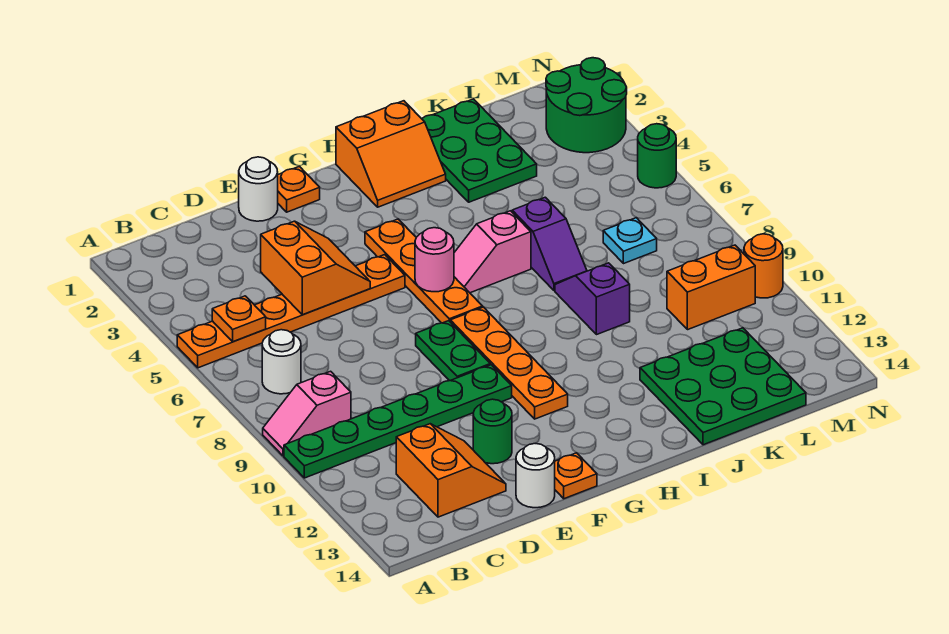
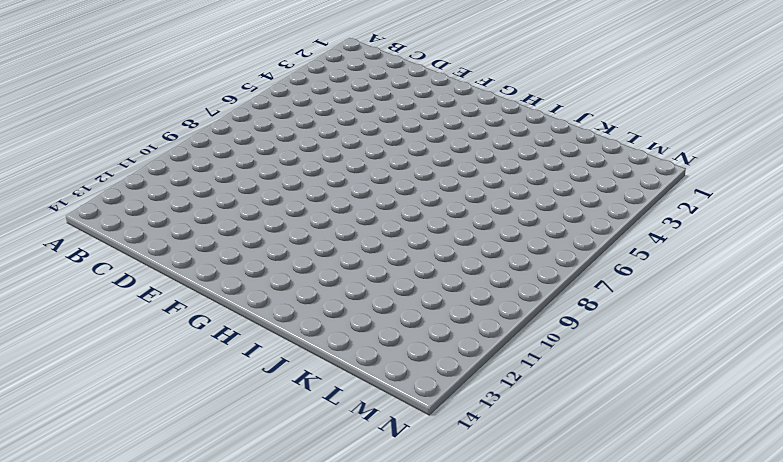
none -> orange 1x6 plate [177,255,405,368]
none -> pink 1x2 slope [263,371,351,456]
none -> green 1x6 plate [284,365,512,478]

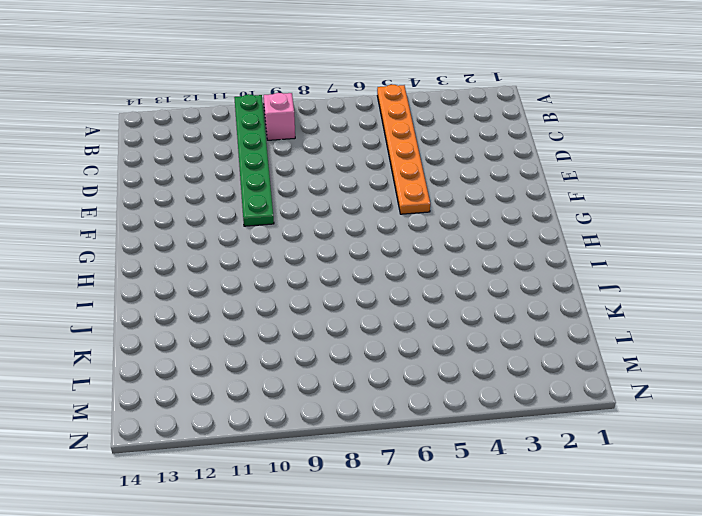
none -> white 1x1 round brick [262,330,301,394]
none -> orange 2x2 slope [396,424,506,517]
none -> white 1x1 round brick [239,157,278,221]

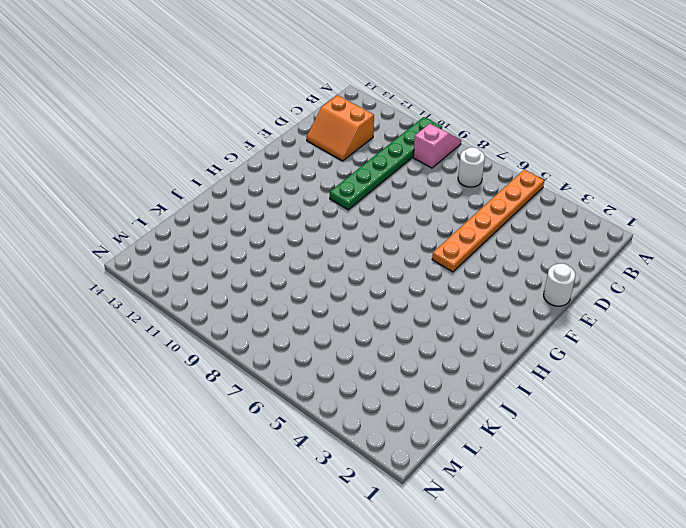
none -> green 1x1 round brick [473,399,512,464]
none -> white 1x1 round brick [516,443,555,508]
none -> orange 1x1 plate [278,166,320,212]

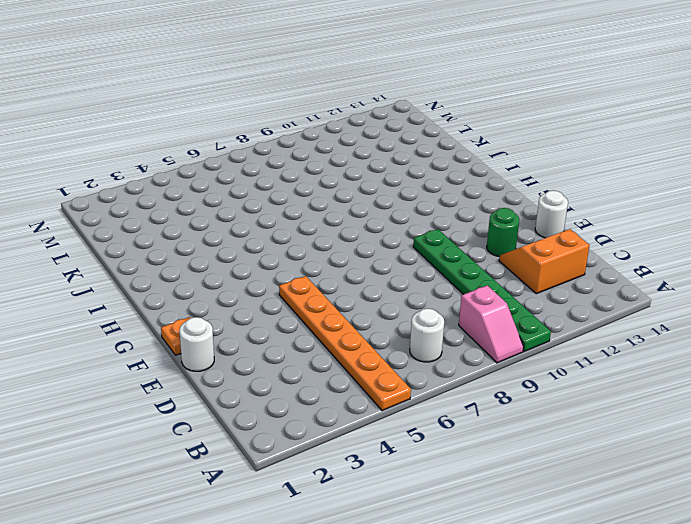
none -> green 1x2 plate [416,321,490,381]
none -> orange 1x1 plate [555,453,597,499]
none -> orange 1x4 plate [365,219,483,323]

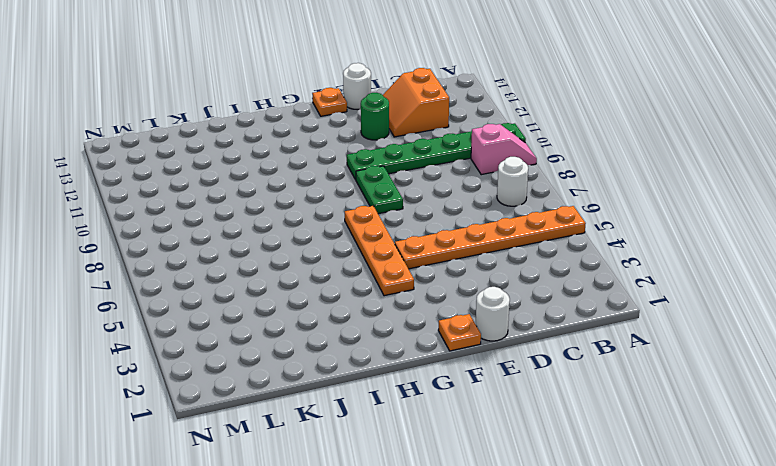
none -> orange 1x4 plate [450,307,568,419]
none -> orange 2x2 slope [336,101,446,207]
none -> pink 1x2 slope [454,211,531,293]

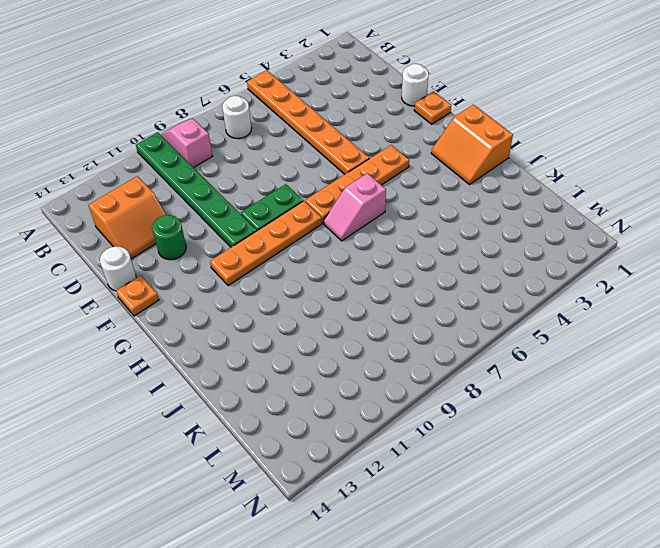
pink 1x2 slope [324,173,386,241] -> pink 1x2 slope turned to [454,211,531,293]
none -> green 2x3 plate [422,99,537,202]
none -> purple 1x2 slope [512,197,587,290]
none -> purple 1x2 slope [555,263,630,335]

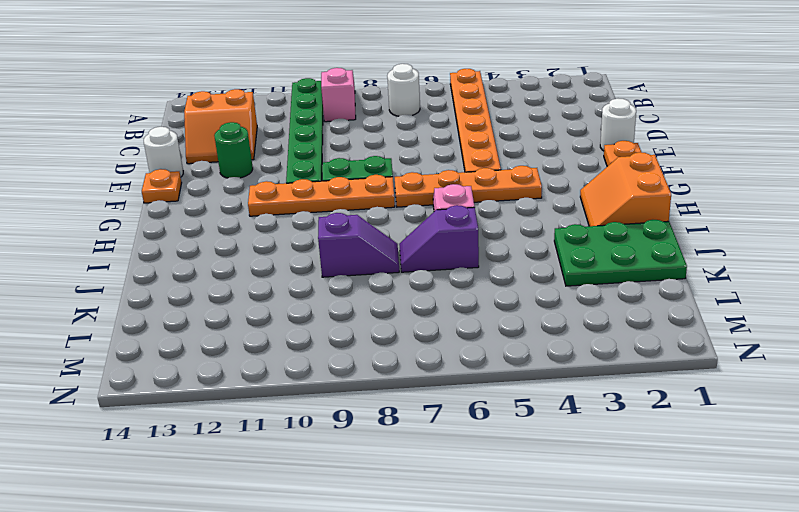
none -> green 3x3 plate [640,328,806,445]
none -> cyan 1x1 plate [603,218,657,264]
none -> orange 1x2 brick [667,245,755,330]

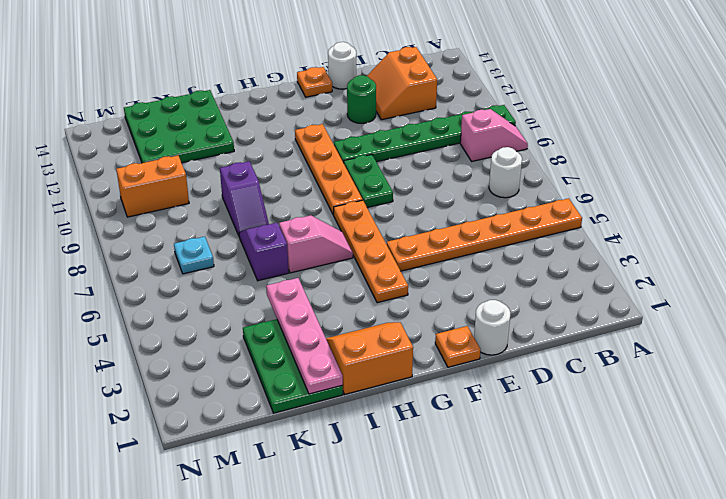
pink 1x4 plate [266,278,343,394] -> none
none -> green 2x2 round brick [546,58,627,153]
none -> green 1x1 round brick [638,124,676,188]
none -> orange 1x1 round brick [744,234,783,298]

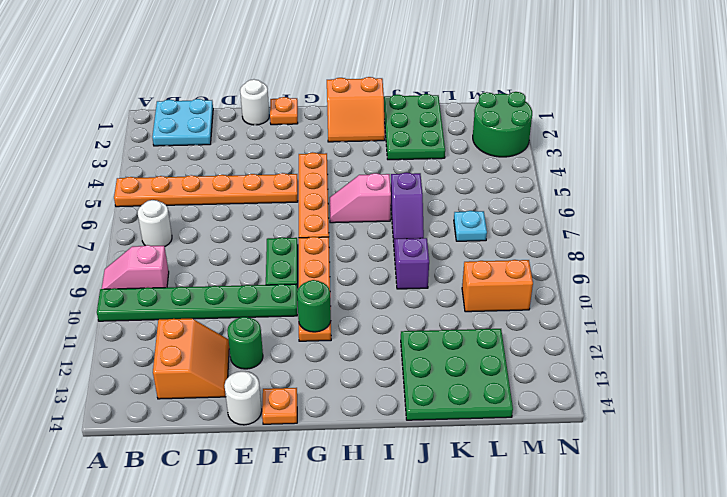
cyan 2x2 plate [152,99,213,146] -> none
green 1x1 round brick [297,280,331,332] -> green 1x1 round brick moved to [638,124,676,188]
none -> orange 1x1 round brick [744,234,783,298]
none -> orange 1x1 plate [212,296,266,342]
none -> orange 2x2 slope [261,221,370,315]

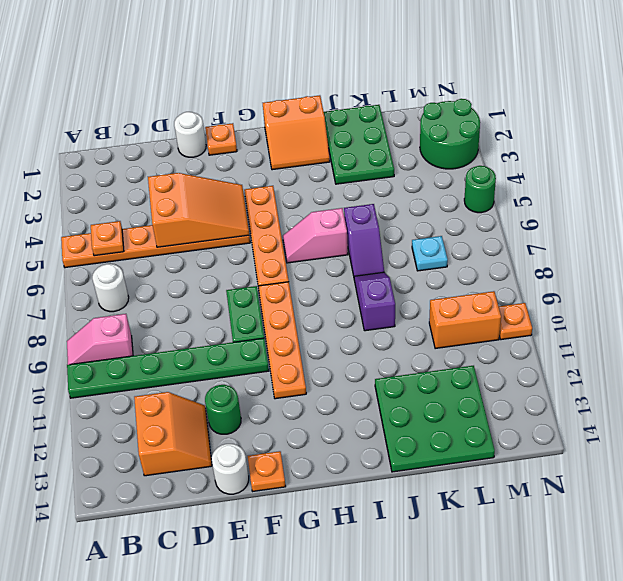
orange 2x3 slope [148,173,249,247] -> orange 2x2 slope [261,221,370,315]
orange 1x1 plate [499,303,532,340] -> orange 1x1 round brick [744,234,783,298]
none -> pink 1x1 round brick [415,228,454,292]

